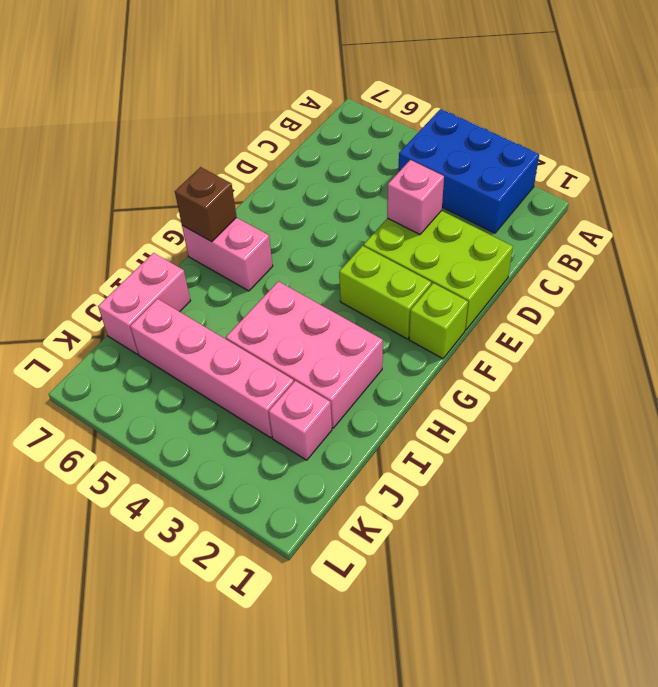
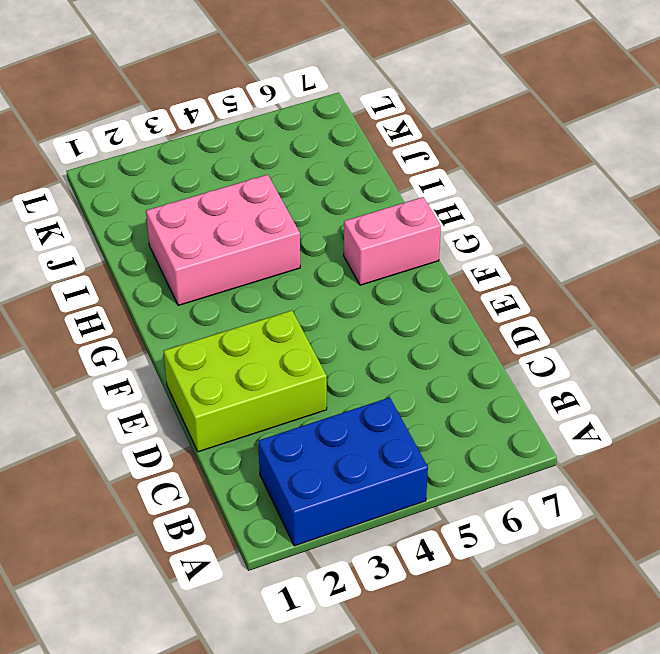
none -> lime 1x1 brick [409,283,468,359]
none -> lime 1x2 brick [339,246,431,339]

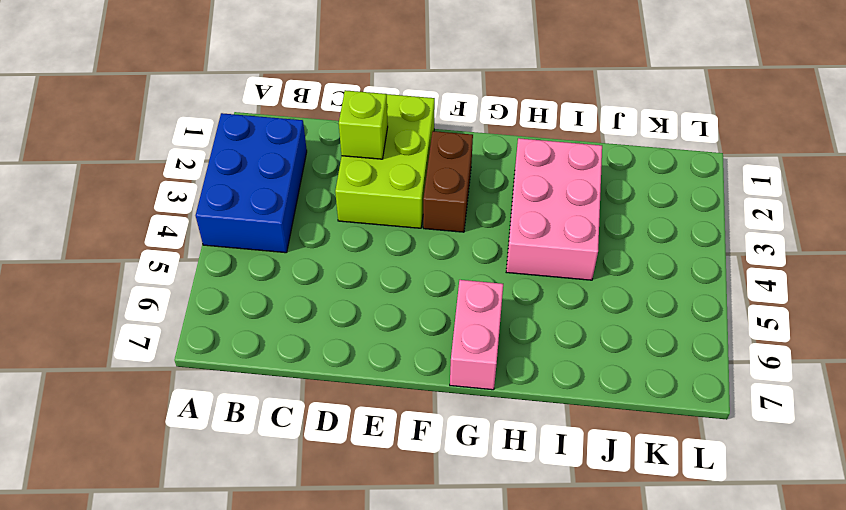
lime 1x1 brick [339,90,388,159] -> lime 1x1 brick moved to [409,283,468,359]
brown 1x2 brick [423,131,473,232] -> lime 1x2 brick [339,246,431,339]
none -> pink 1x2 brick [98,253,190,354]
none -> pink 1x1 brick [269,381,332,460]

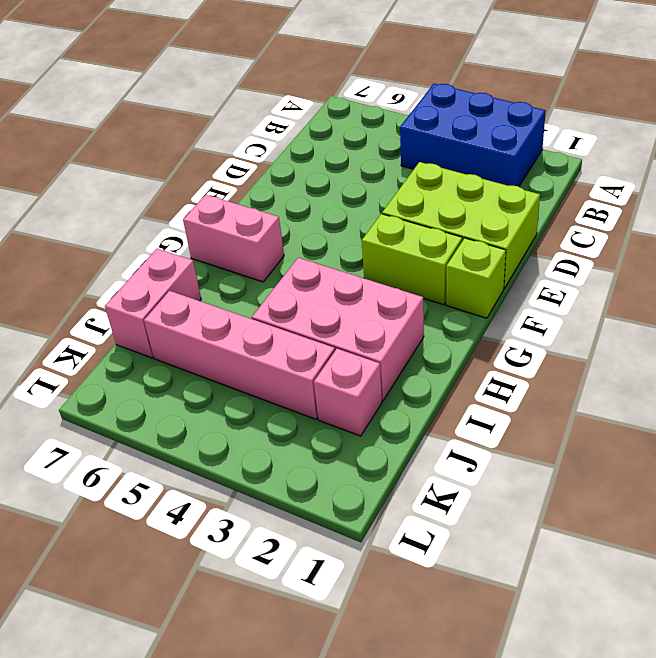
none -> pink 1x1 brick [387,160,444,235]
none -> brown 1x1 brick [175,167,237,242]

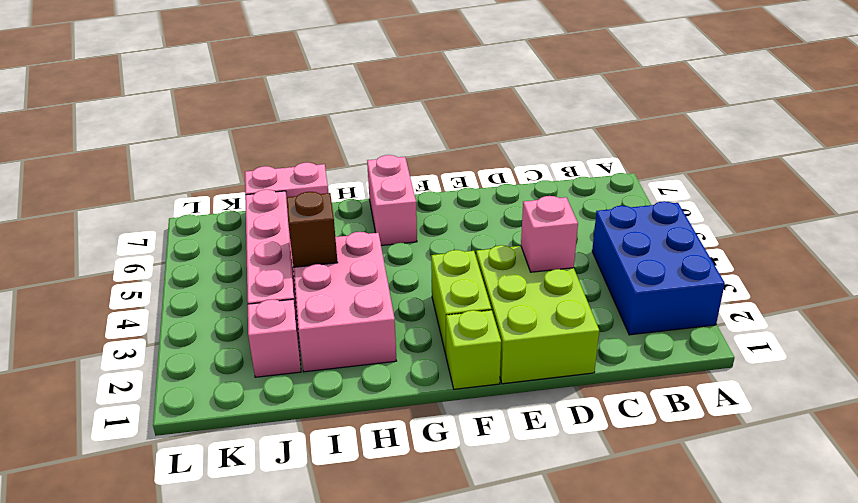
brown 1x1 brick [286,192,338,267] -> brown 1x1 brick moved to [175,167,237,242]

